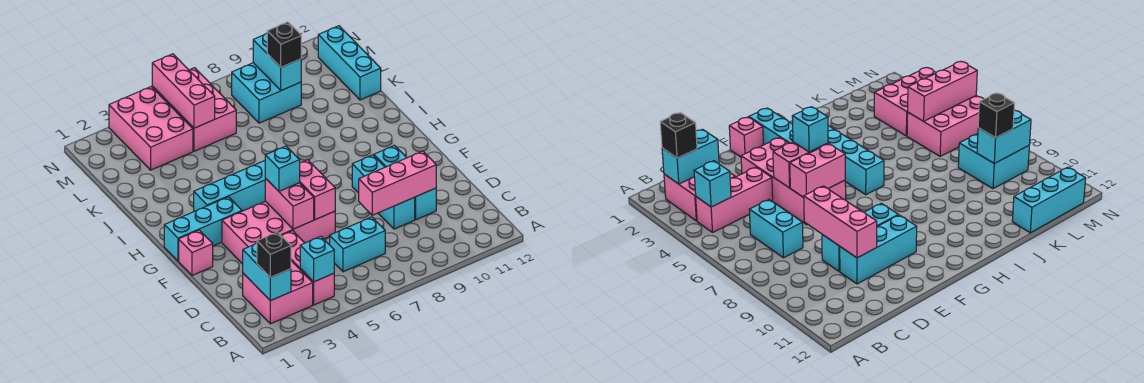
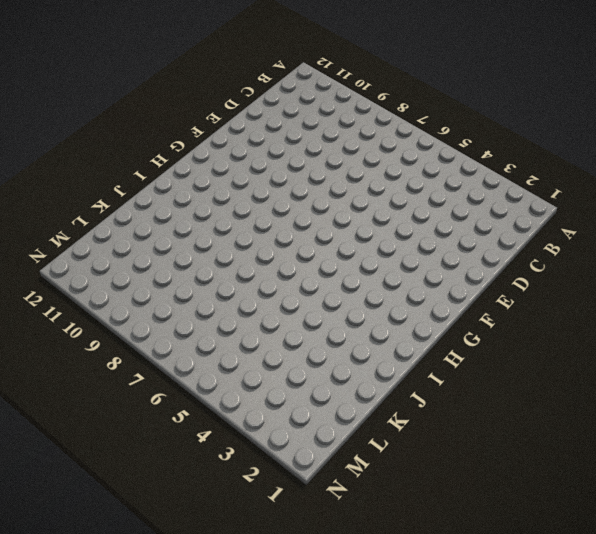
none -> pink 2x2 brick [243,261,313,324]
none -> pink 1x3 brick [281,231,334,305]
none -> cyan 1x2 brick [330,217,385,272]

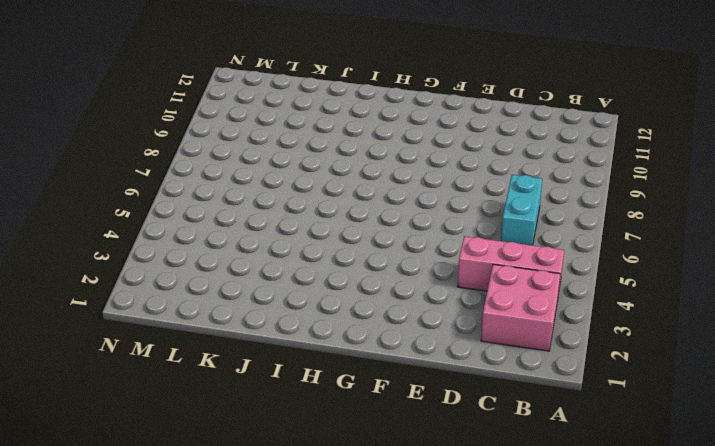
none -> cyan 1x3 brick [352,155,415,229]
none -> cyan 1x3 brick [374,146,436,220]
none -> pink 2x4 brick [222,201,335,264]

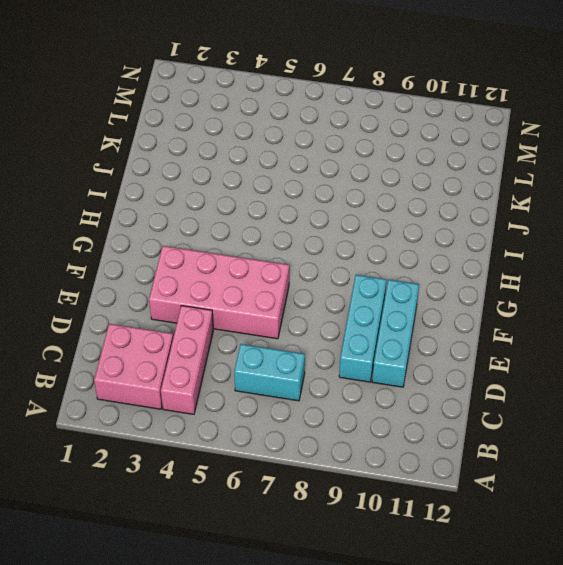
none -> pink 1x1 brick [179,230,213,275]
none -> cyan 1x3 brick [164,197,242,261]
none -> cyan 1x4 brick [194,161,265,211]

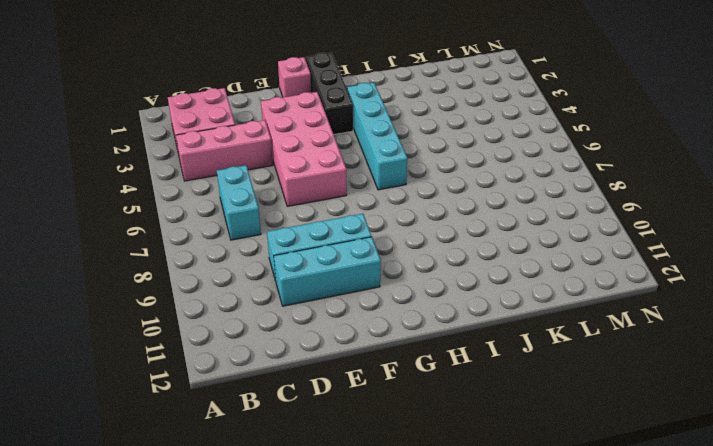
black 1x3 brick [306,53,353,135] -> cyan 1x3 brick [164,197,242,261]
none -> cyan 1x3 brick [318,26,381,100]
none -> pink 2x3 brick [109,87,193,170]
none -> pink 2x3 brick [152,68,236,151]

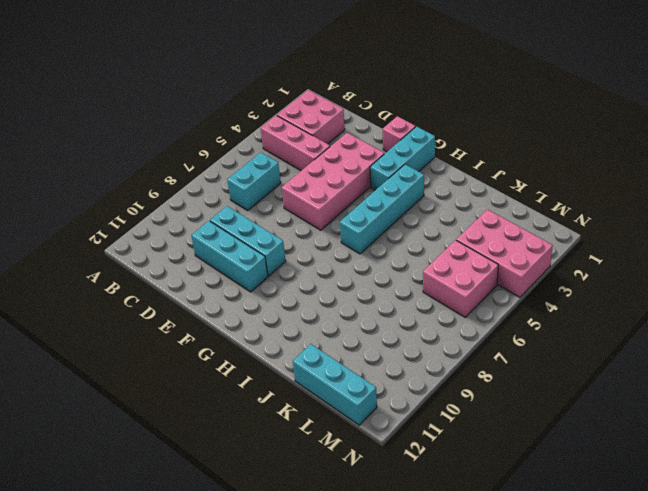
pink 2x2 brick [423,240,498,317] -> pink 2x3 brick [152,68,236,151]
none -> cyan 2x2 brick [232,63,301,123]
none -> cyan 1x2 brick [243,243,291,301]
none -> cyan 1x1 brick [300,236,334,282]

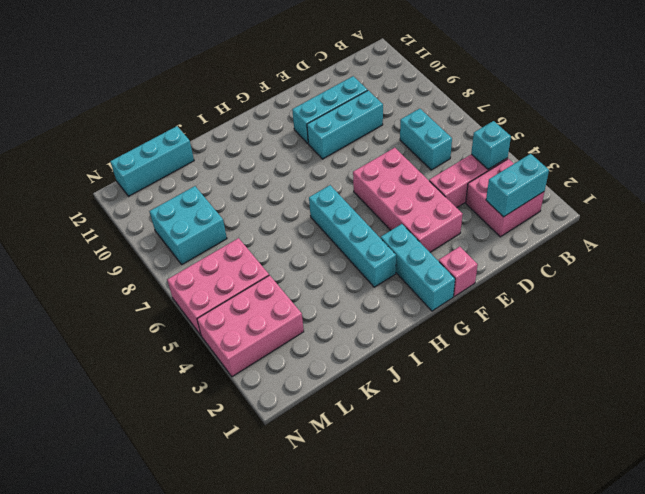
none -> pink 1x3 brick [359,151,436,215]
none -> pink 1x2 brick [265,178,314,229]
none -> pink 1x2 brick [300,160,335,220]

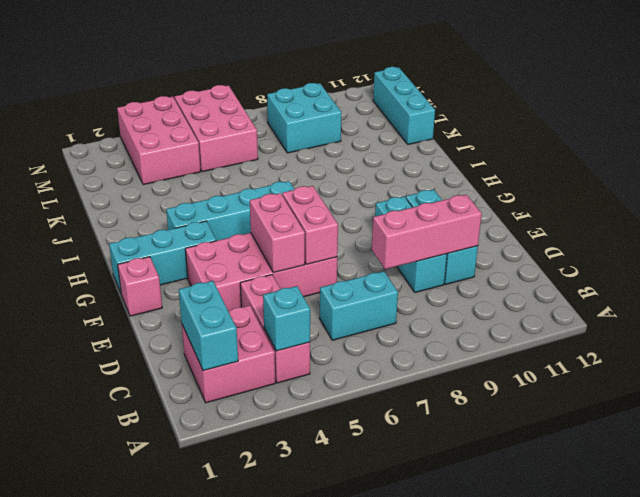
none -> pink 1x3 brick [152,54,215,128]
none -> cyan 1x2 brick [253,33,301,90]
none -> black 1x1 brick [257,232,291,277]

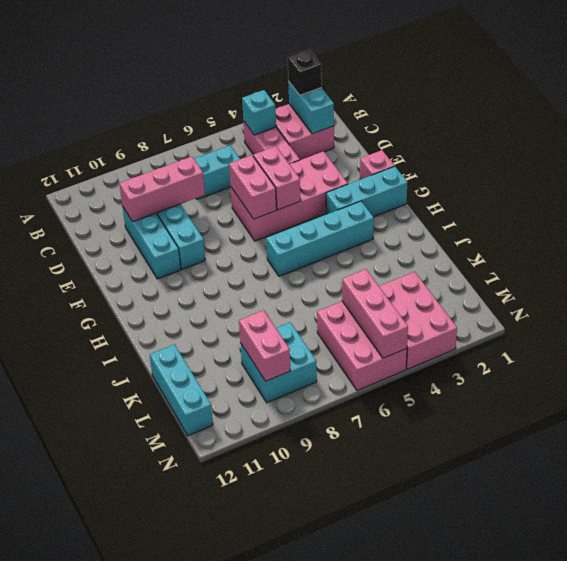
pink 1x2 brick [239,310,290,381] -> cyan 1x2 brick [253,33,301,90]
none -> cyan 1x1 brick [265,146,300,191]
none -> black 1x1 brick [267,22,301,67]

